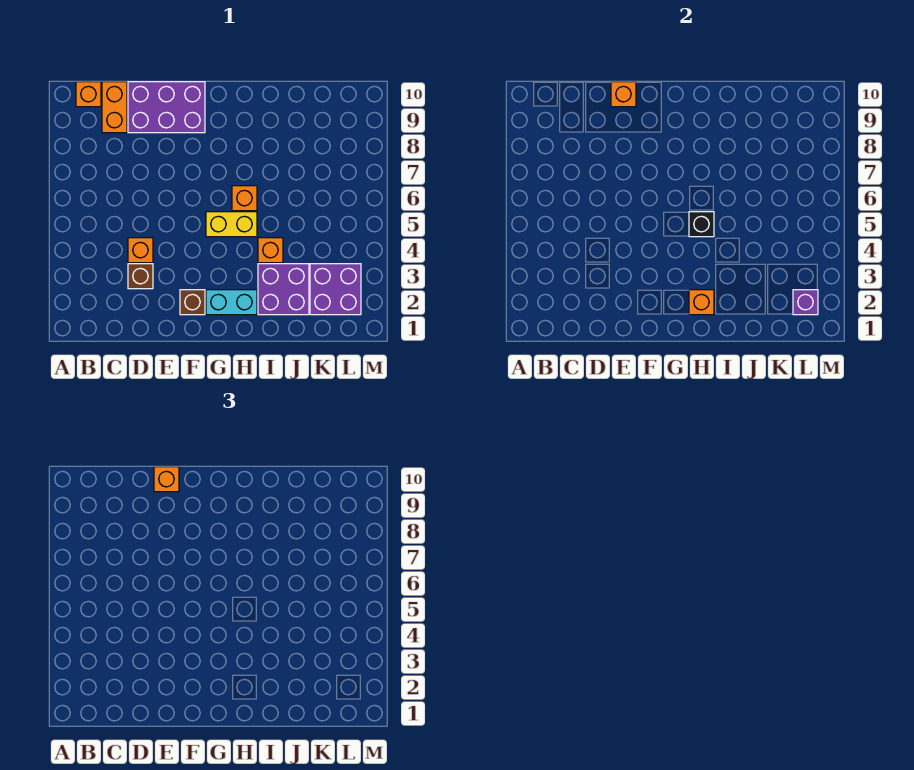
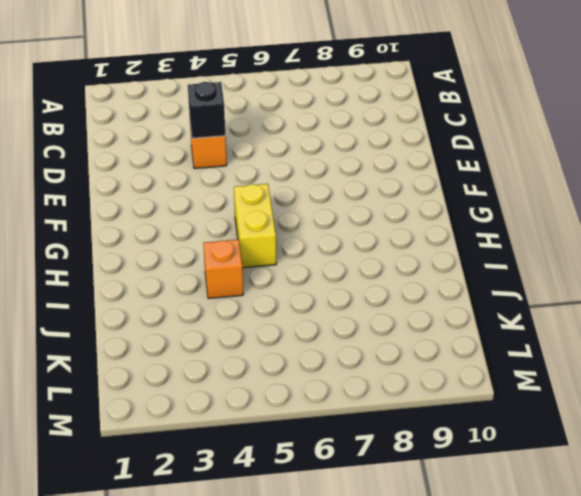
black 1x1 brick [188,82,225,138] -> black 1x1 brick moved to [689,212,714,237]
none -> orange 1x1 brick [76,82,101,107]
none -> orange 1x2 brick [102,82,127,133]
none -> brown 1x1 brick [128,264,153,289]

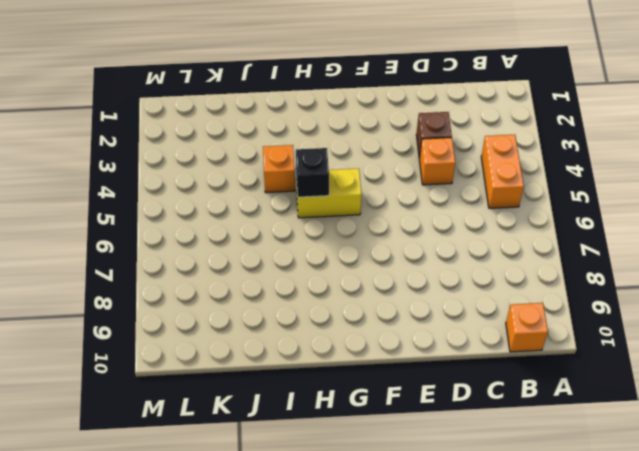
orange 1x2 brick [481,135,524,208] -> orange 1x2 brick moved to [102,82,127,133]
none -> purple 2x3 brick [128,82,205,133]
none -> brown 1x1 brick [180,290,205,315]
none -> cyan 1x2 brick [206,290,257,315]

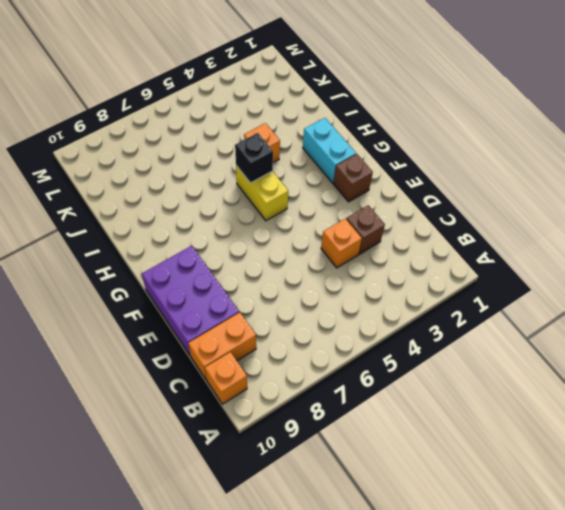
none -> orange 1x1 brick [232,186,257,211]
none -> purple 2x2 brick [258,264,309,315]
none -> purple 2x2 brick [310,264,361,315]

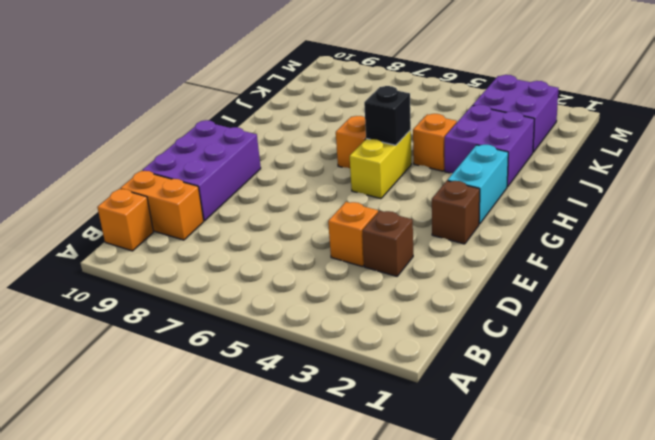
none -> orange 1x1 brick [611,82,636,107]
none -> orange 1x1 brick [689,290,714,315]
none -> purple 1x1 brick [793,290,818,315]

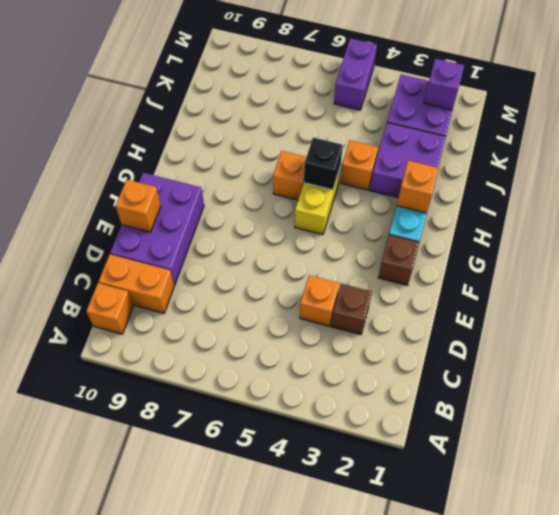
purple 1x2 brick [334,38,377,110] -> none
none -> orange 1x1 brick [154,467,179,492]

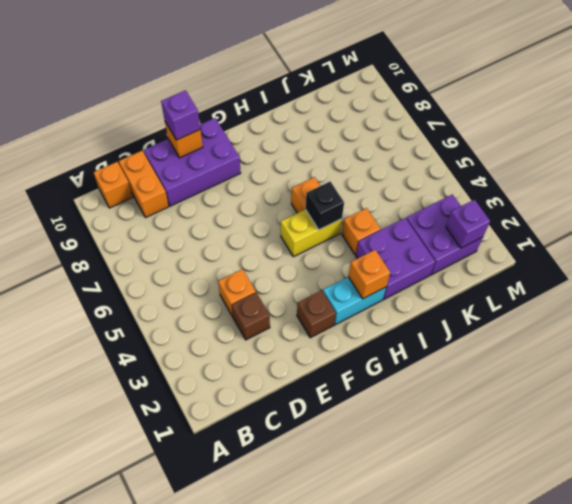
purple 1x1 brick [161,90,200,140] -> orange 1x1 brick [154,467,179,492]

